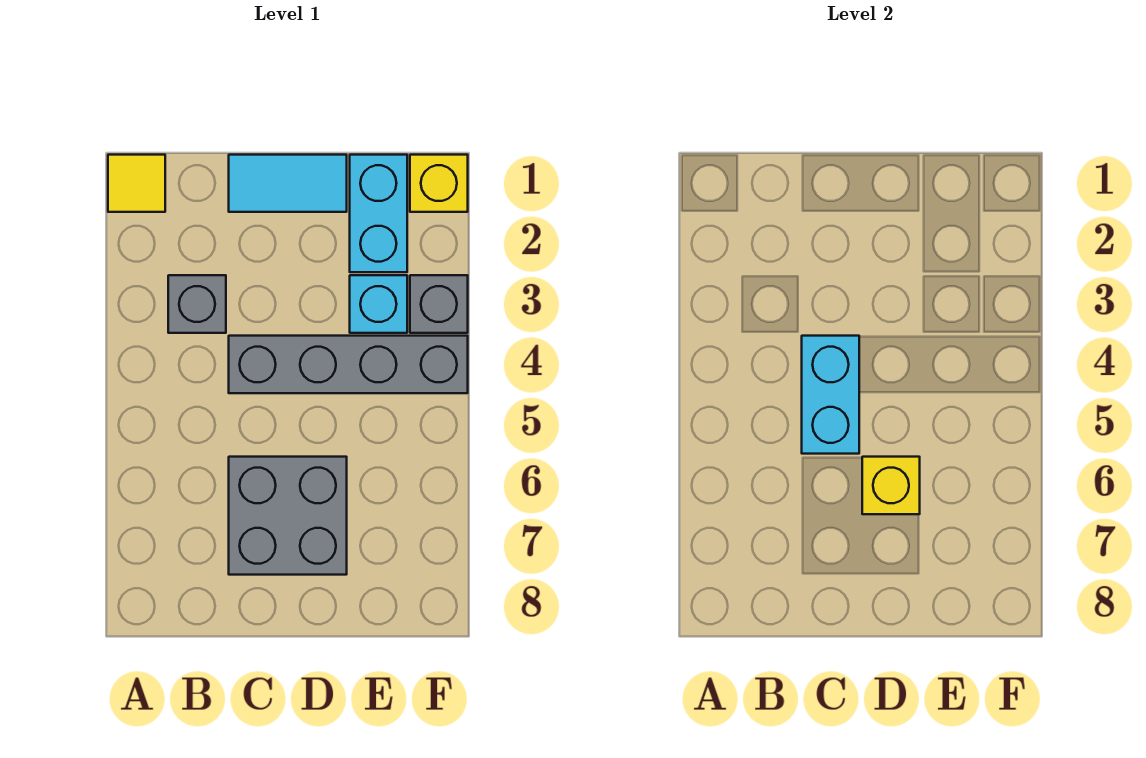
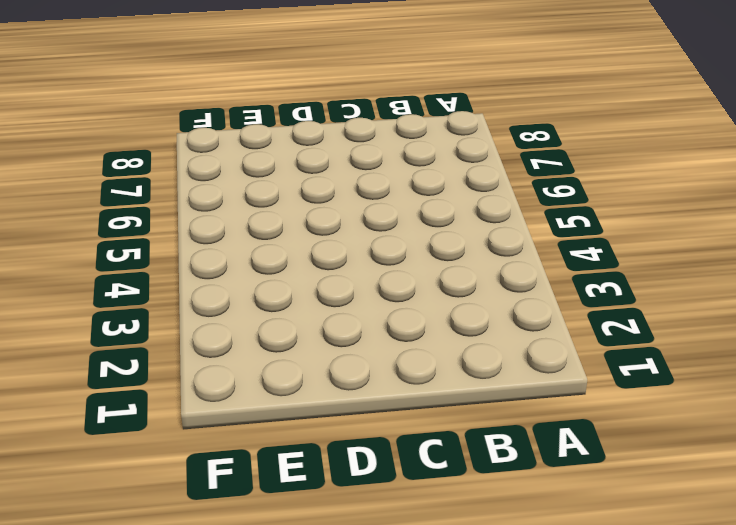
none -> yellow 1x1 tile [108,155,165,212]
none -> grey 1x1 brick [168,275,226,333]

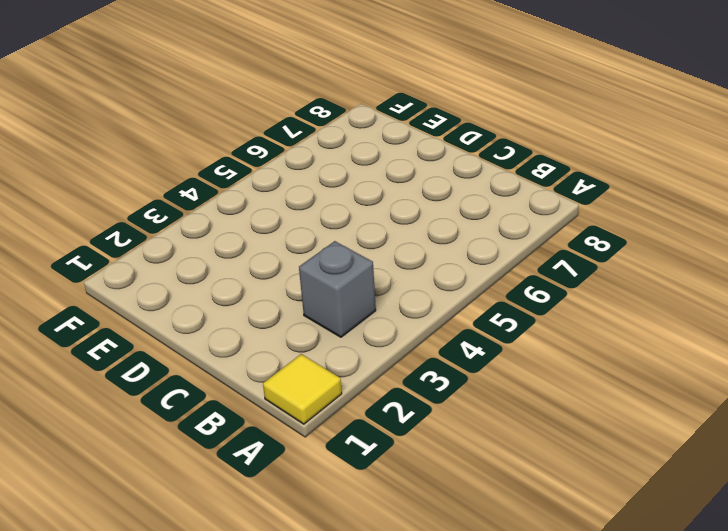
none -> cyan 1x2 tile [229,155,347,212]
none -> grey 1x4 brick [229,336,468,393]

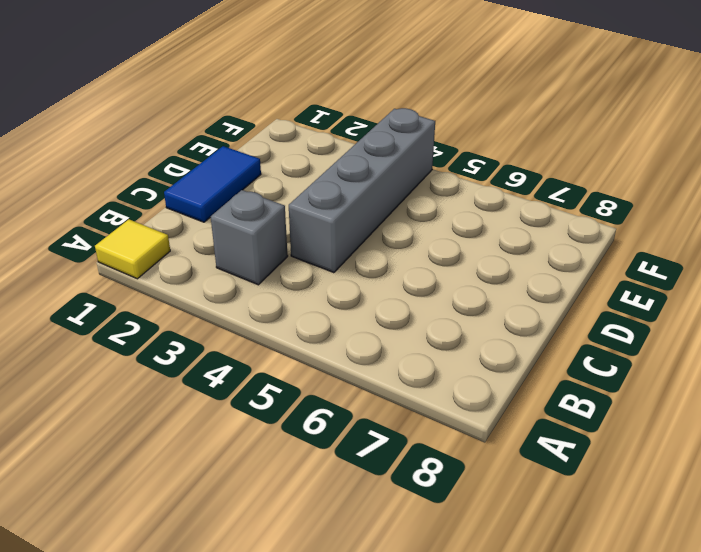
blue 1x2 tile [164,146,261,222] -> cyan 1x2 tile [229,155,347,212]
none -> grey 2x2 brick [229,457,347,575]
none -> cyan 1x2 brick [350,155,407,272]

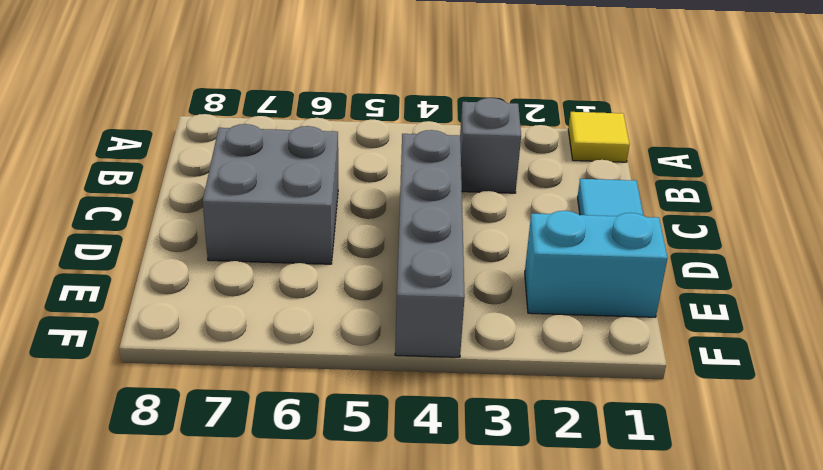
none -> cyan 1x1 brick [350,275,407,333]
none -> yellow 1x1 brick [410,155,468,212]

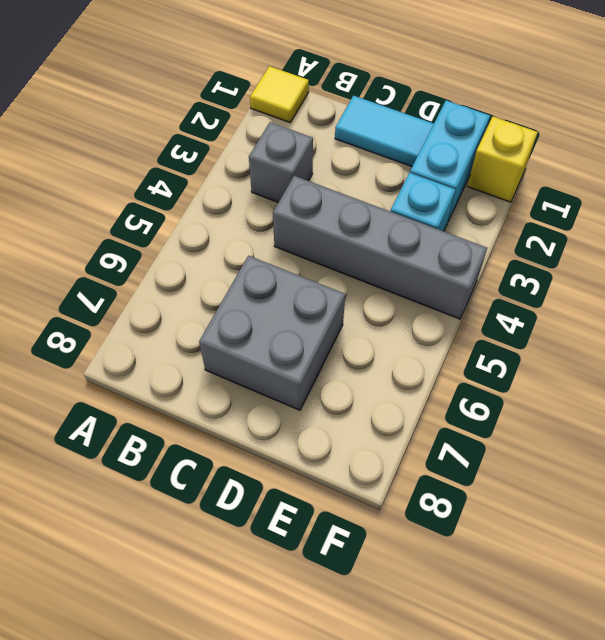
none -> grey 1x1 brick [410,275,468,333]
none -> cyan 1x2 brick [802,336,859,454]

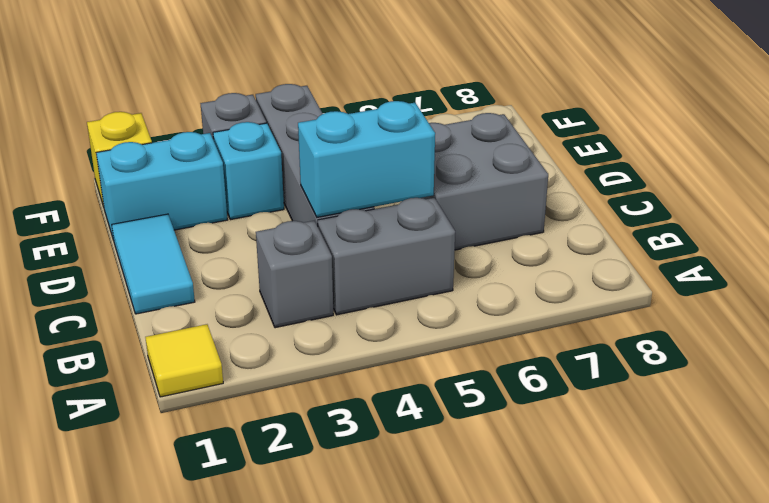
grey 1x2 brick [318,198,455,315] -> none
none -> yellow 1x1 brick [862,457,920,514]

